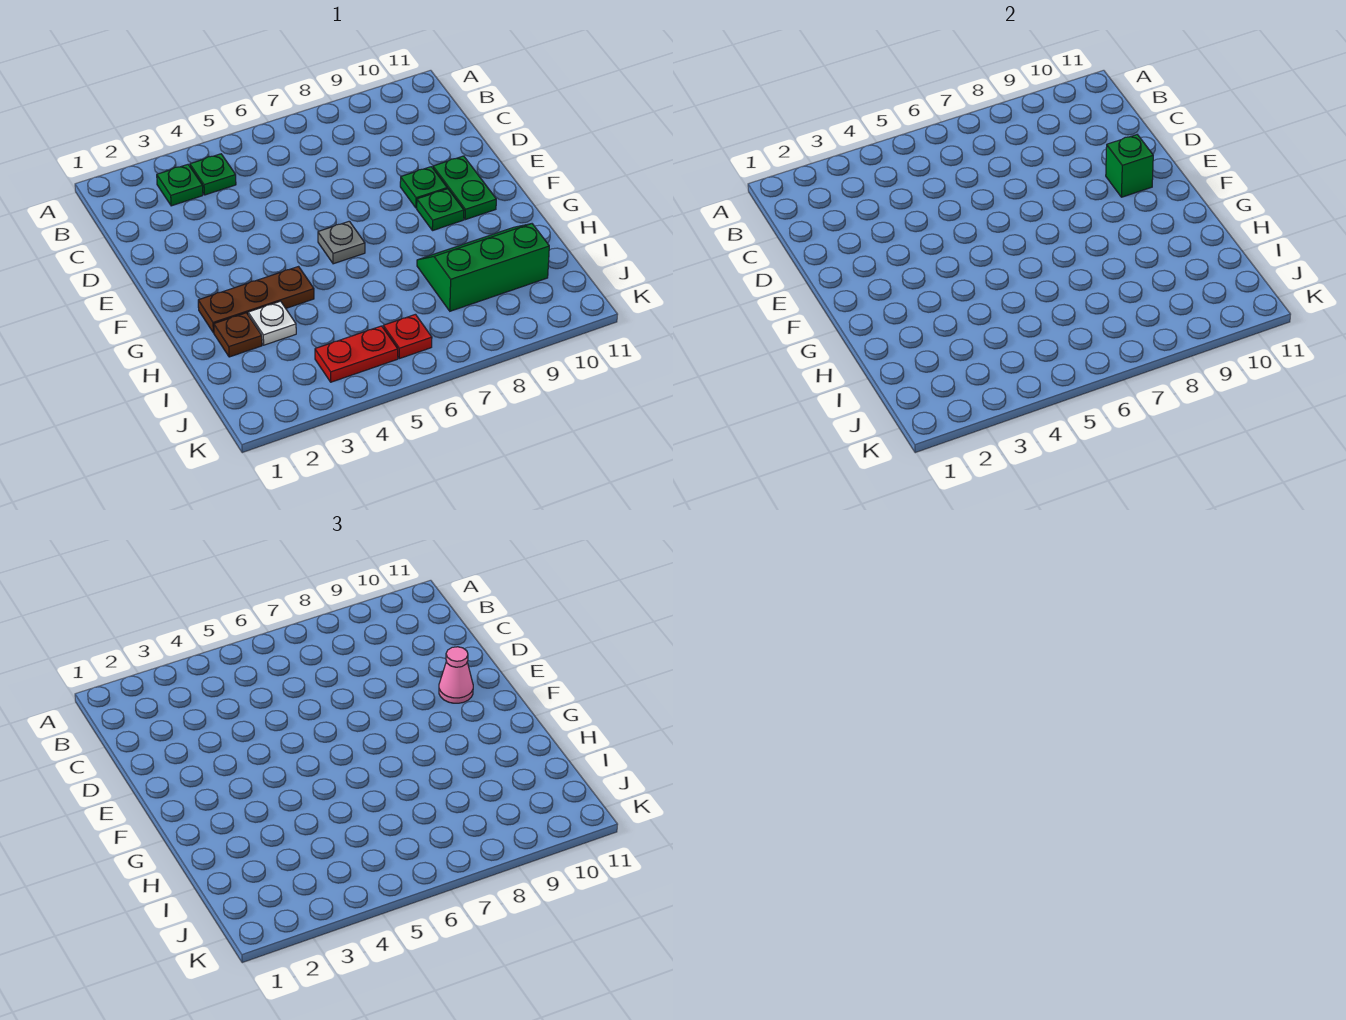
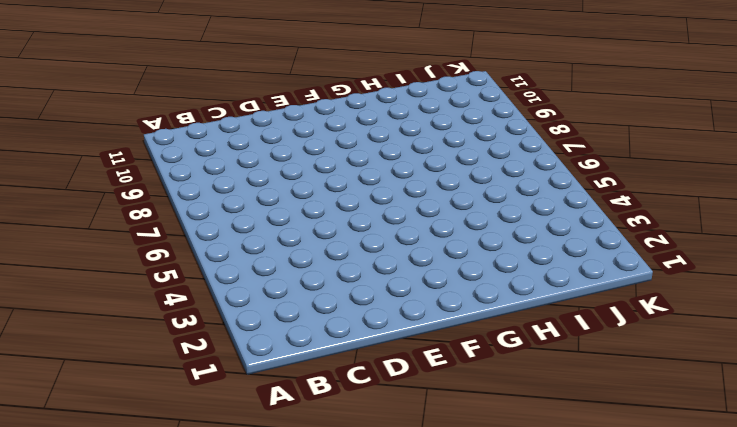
none -> green 1x1 plate [157,165,203,206]
none -> green 1x1 plate [190,154,236,195]
none -> green 1x1 plate [400,167,447,208]

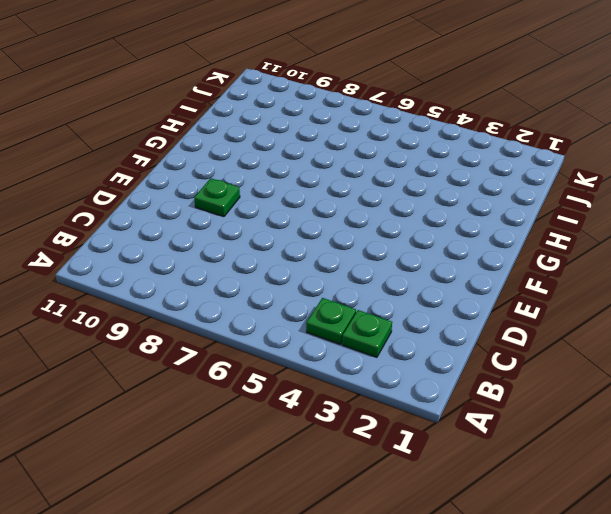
none -> green 1x2 plate [433,156,496,220]
none -> grey 1x1 plate [318,221,365,264]
none -> green 1x1 plate [417,189,464,231]

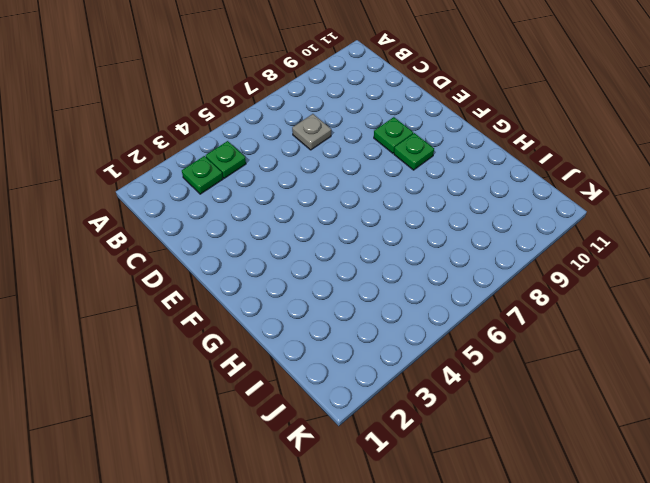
grey 1x1 plate [292,114,331,150] -> grey 1x1 plate moved to [318,221,365,264]
none -> green 1x2 plate [433,156,496,220]
none -> brown 1x3 plate [198,267,314,333]
none -> brown 1x1 plate [214,313,262,357]

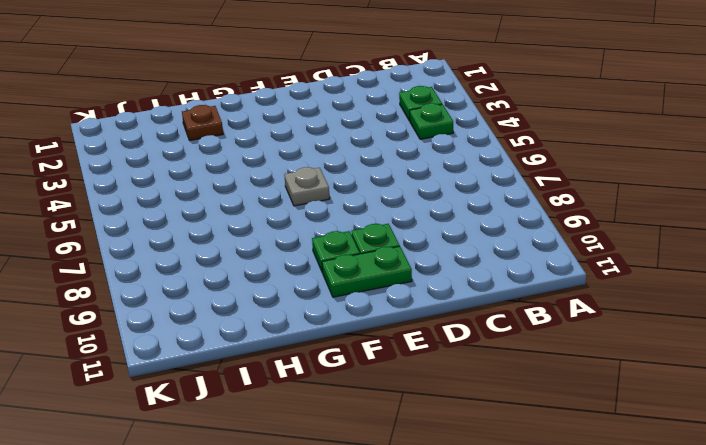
none -> brown 1x3 plate [198,267,314,333]
none -> white 1x1 plate [248,301,296,345]
none -> green 2x3 slope [417,224,549,311]

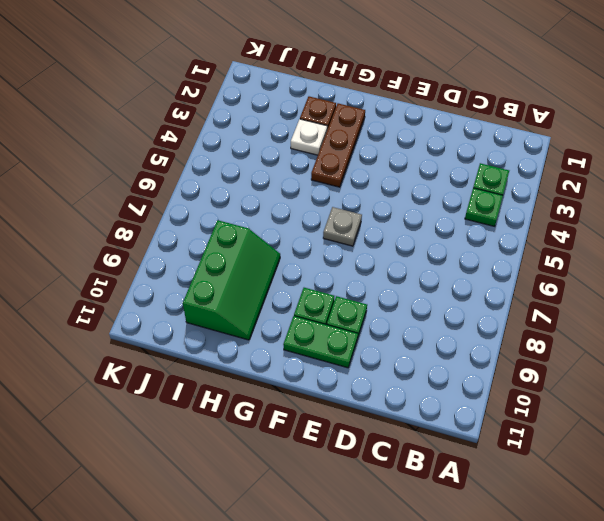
none -> red 1x2 plate [315,326,398,382]
none -> red 1x1 plate [383,314,432,359]
none -> green 1x1 brick [1106,135,1153,197]

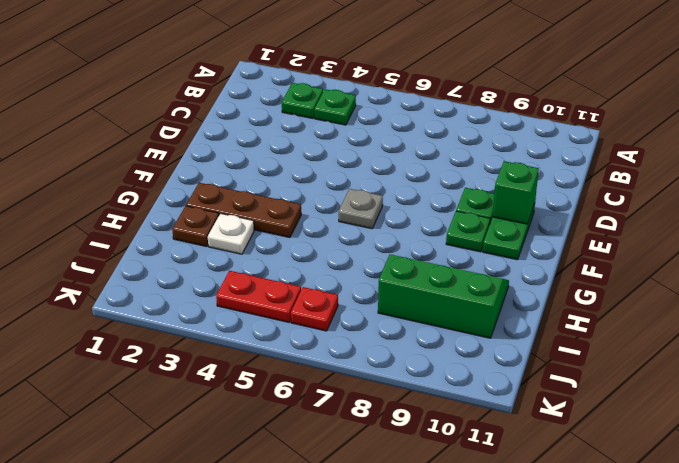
none -> pink 1x1 cone [439,647,473,703]

